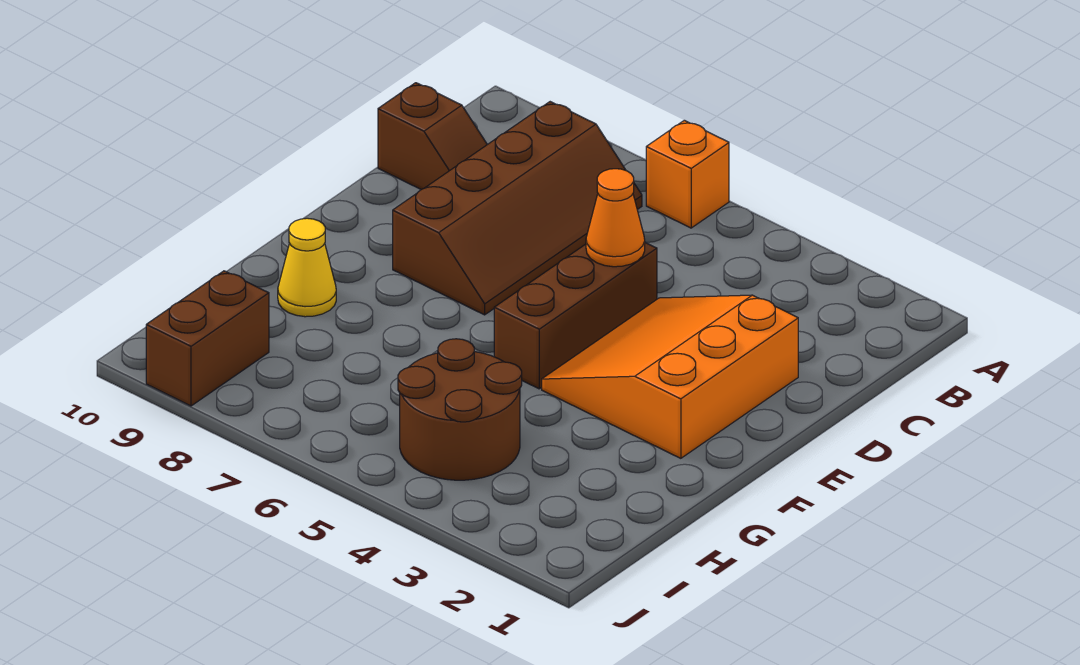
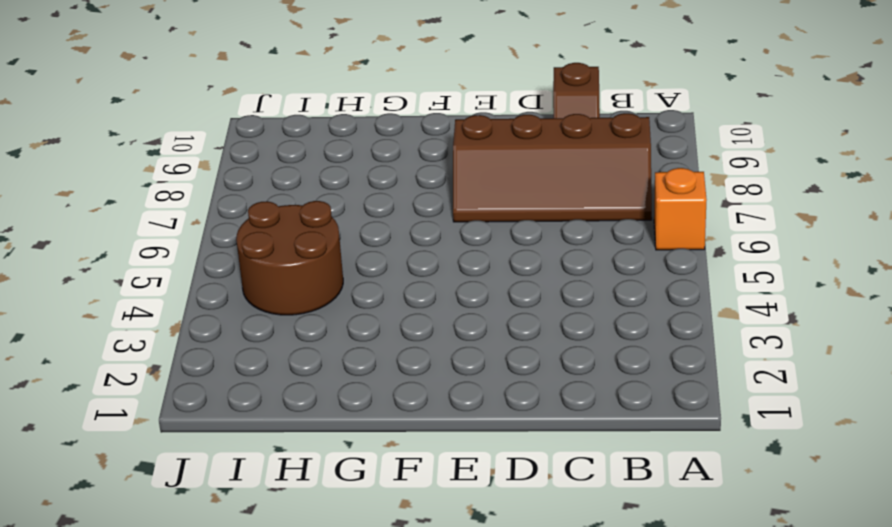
none -> orange 3x3 slope [542,295,798,458]
none -> brown 1x3 brick [494,243,657,389]

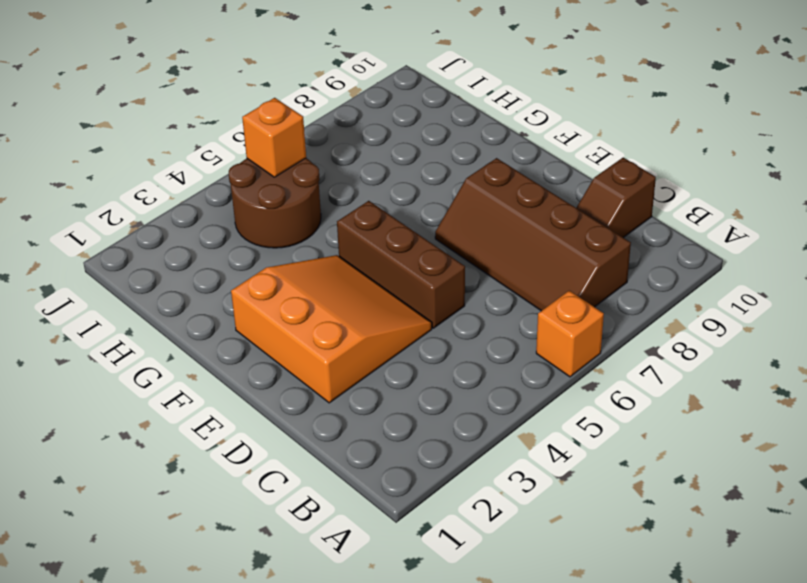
orange 1x1 brick [242,98,306,177] -> none
none -> yellow 1x1 cone [278,218,336,317]
none -> brown 1x2 brick [146,271,269,406]

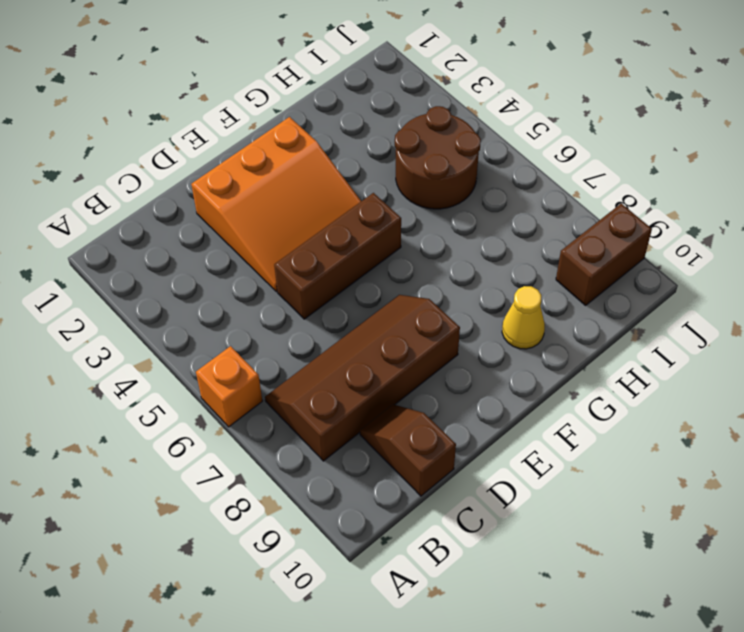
none -> orange 1x1 cone [586,169,645,267]

